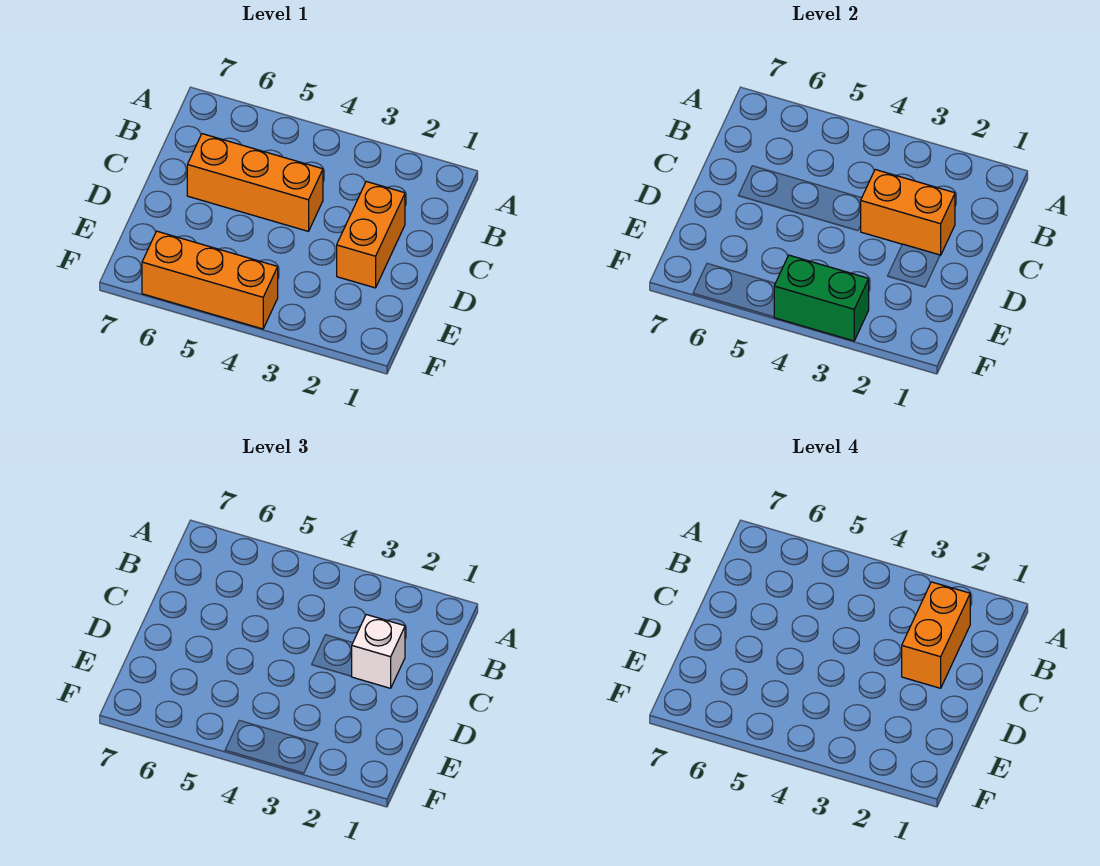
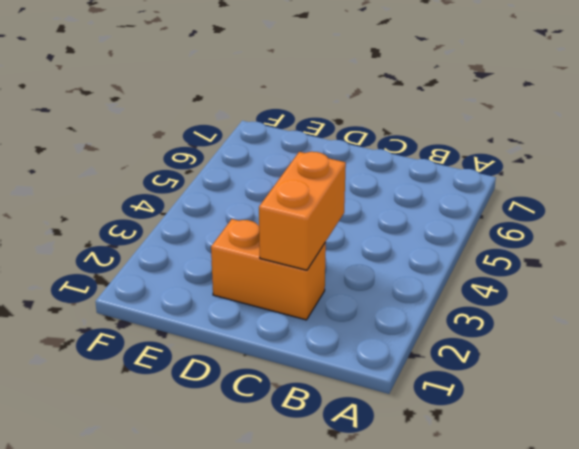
none -> orange 1x3 brick [187,134,323,231]
none -> orange 1x3 brick [142,231,278,329]

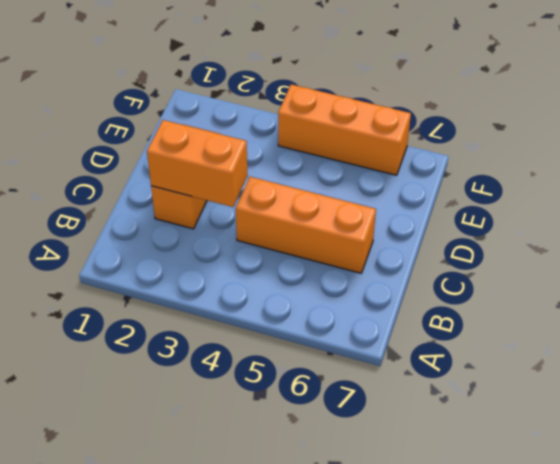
none -> green 1x2 brick [774,255,869,341]
none -> white 1x1 brick [352,615,405,688]

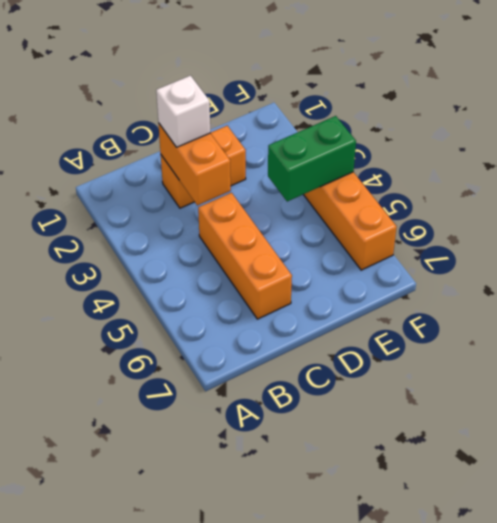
green 1x2 brick [268,116,356,202] -> green 1x2 brick turned to [774,255,869,341]
none -> orange 1x2 brick [902,582,970,688]

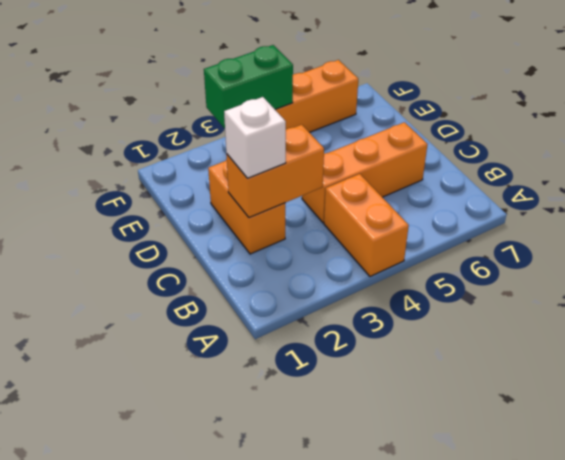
orange 1x2 brick [324,174,409,276] -> orange 1x2 brick moved to [902,582,970,688]

